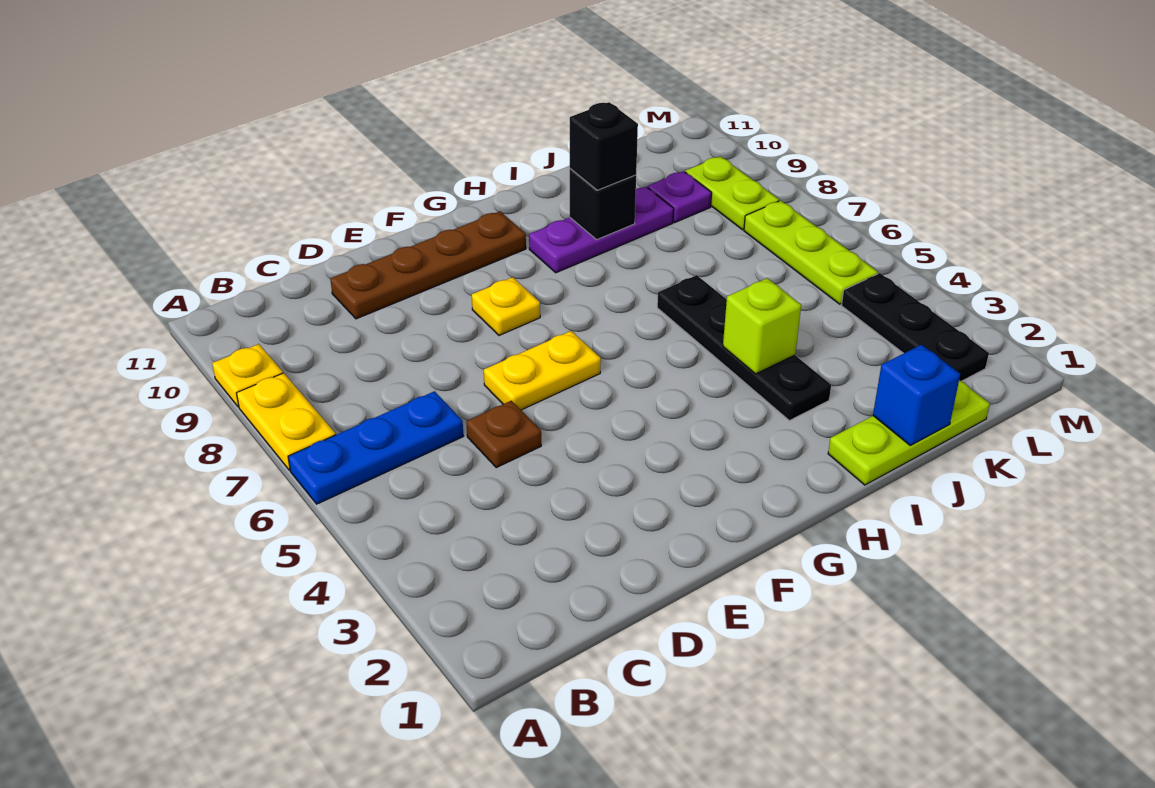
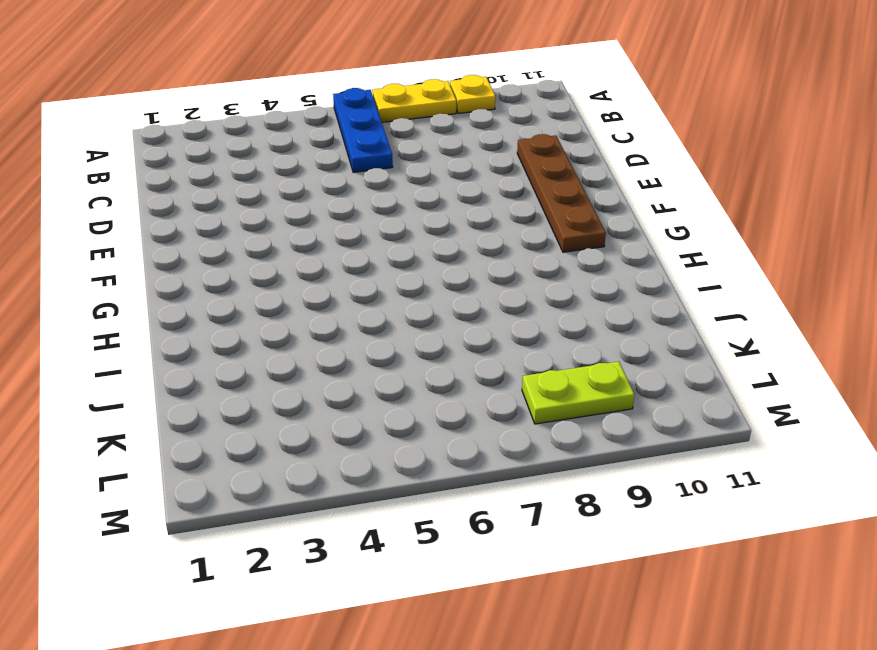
none -> brown 1x1 plate [466,401,541,468]
none -> yellow 1x2 plate [484,331,601,410]
none -> yellow 1x1 plate [472,277,540,335]

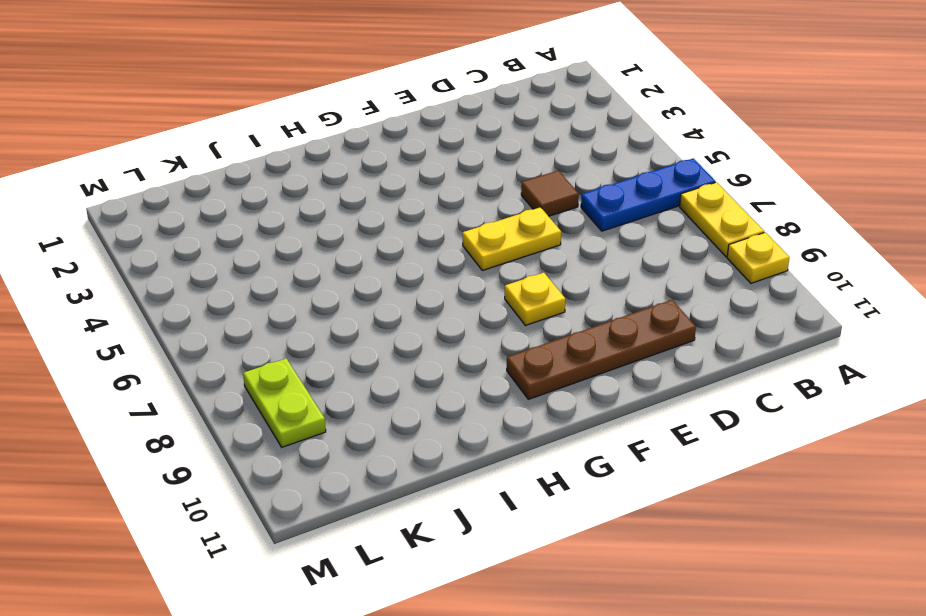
brown 1x1 tile [521,171,579,216] -> brown 1x1 plate [466,401,541,468]
none -> purple 1x3 plate [529,187,674,273]
none -> lime 1x3 plate [828,380,990,485]
none -> black 1x4 plate [657,275,831,421]

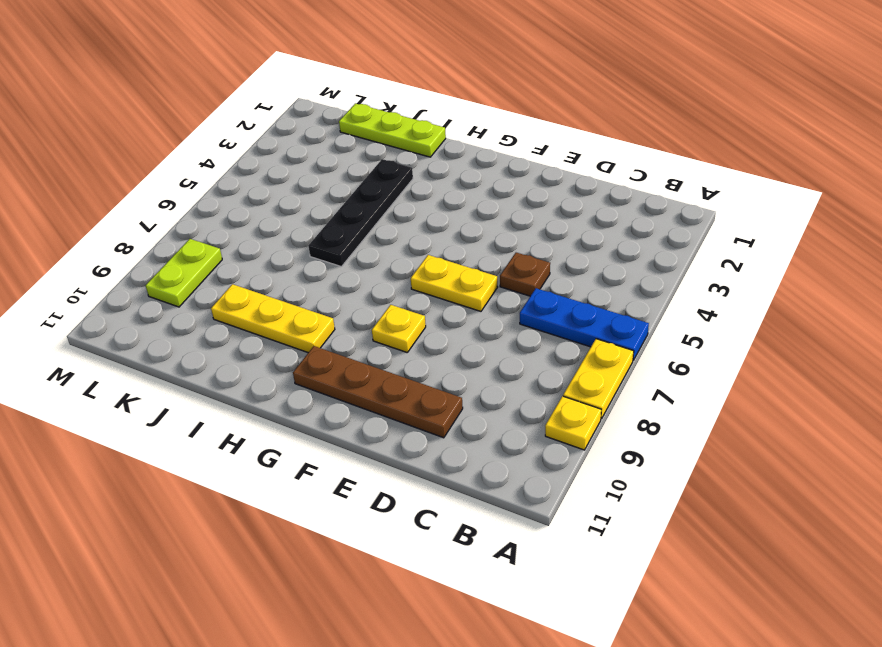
yellow 1x3 plate [211,284,335,353] -> purple 1x3 plate [529,187,674,273]
none -> purple 1x1 plate [648,171,712,222]
none -> black 1x3 plate [841,273,989,381]
none -> lime 1x3 plate [744,201,878,304]

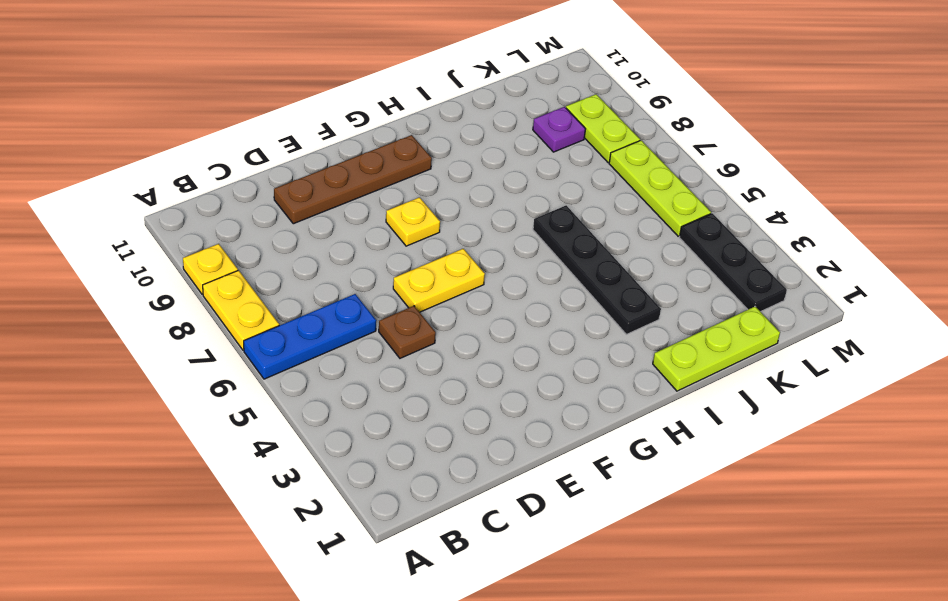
none -> purple 1x3 plate [529,187,674,273]
none -> lime 1x1 brick [723,278,801,374]
none -> black 1x1 brick [570,169,636,239]

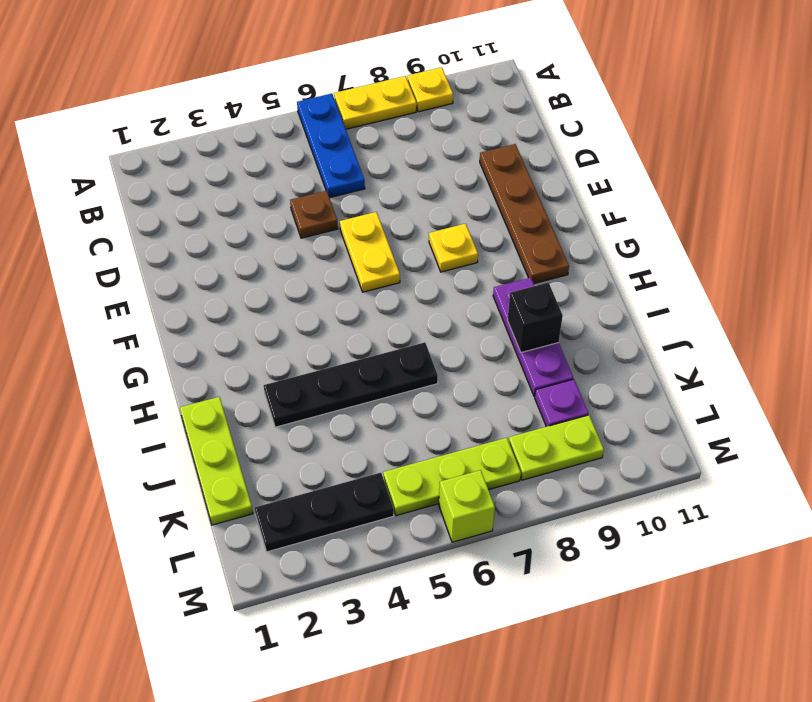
lime 1x1 brick [439,470,495,542] -> lime 1x1 brick moved to [723,278,801,374]
none -> blue 1x1 brick [873,345,960,445]
none -> black 1x1 brick [570,102,638,190]

